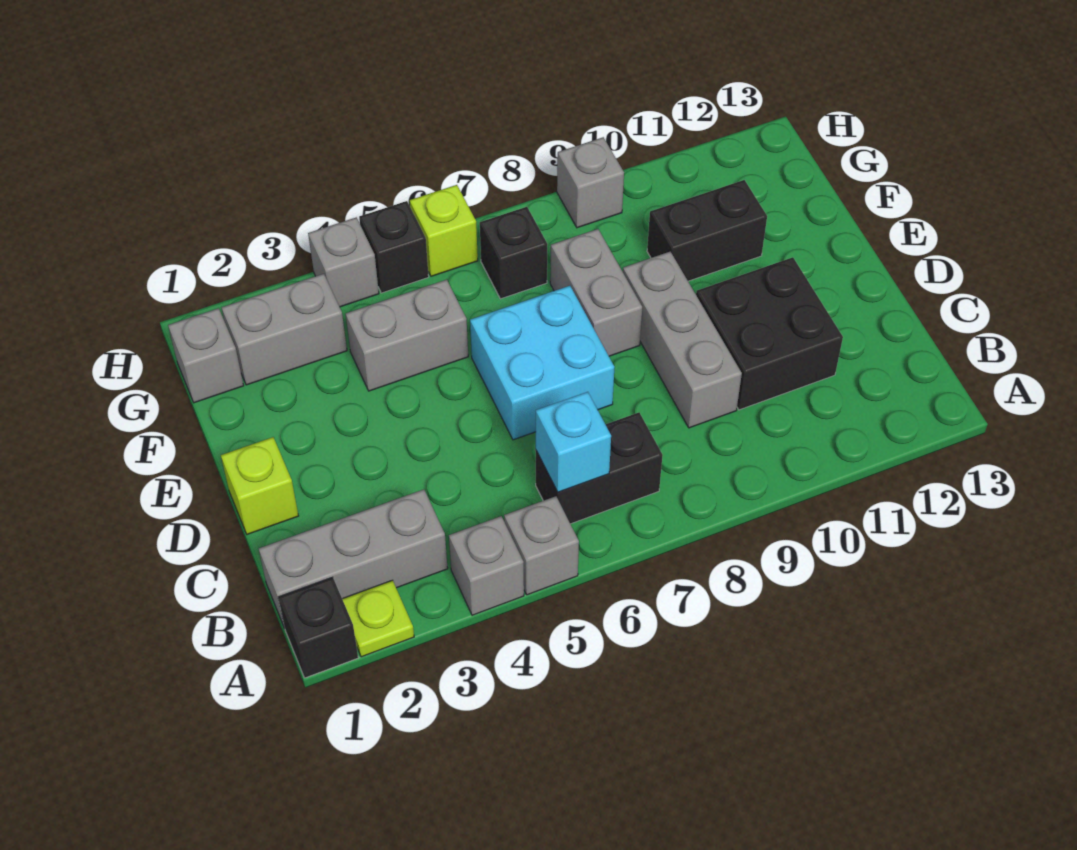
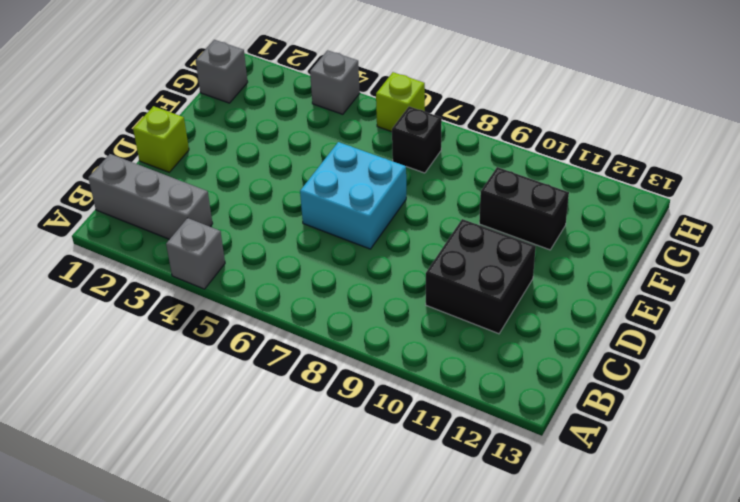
none -> black 1x1 brick [278,577,358,678]
none -> lime 1x1 plate [342,580,414,657]
none -> grey 1x1 brick [504,496,579,595]

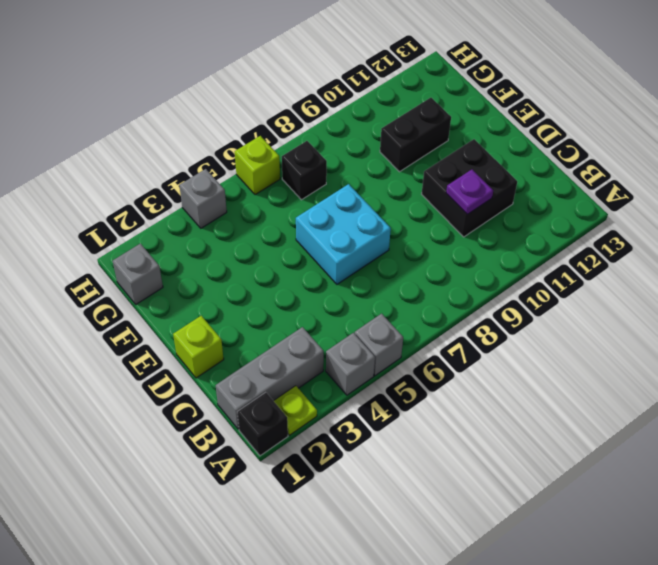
purple 1x1 plate [446,170,493,214] -> none
none -> black 1x2 brick [536,413,663,524]
none -> grey 1x3 brick [623,252,742,428]
none -> grey 1x2 brick [550,229,642,356]

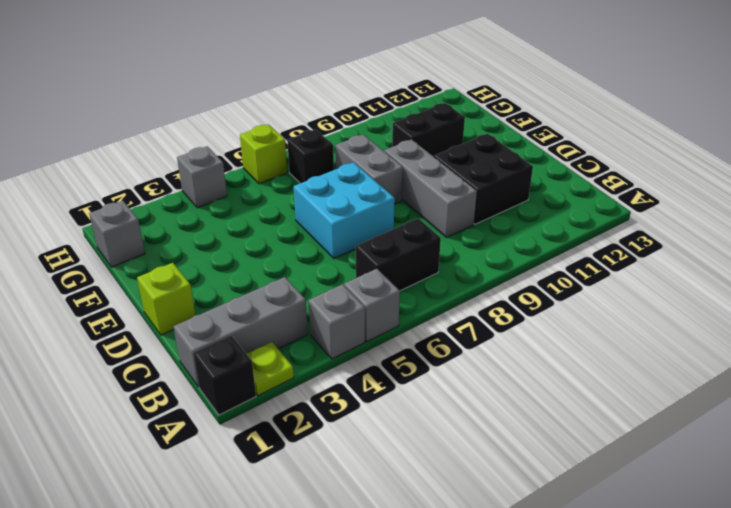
none -> grey 1x2 brick [346,280,468,391]
none -> grey 1x2 brick [222,274,347,385]
none -> black 1x1 brick [359,201,429,293]

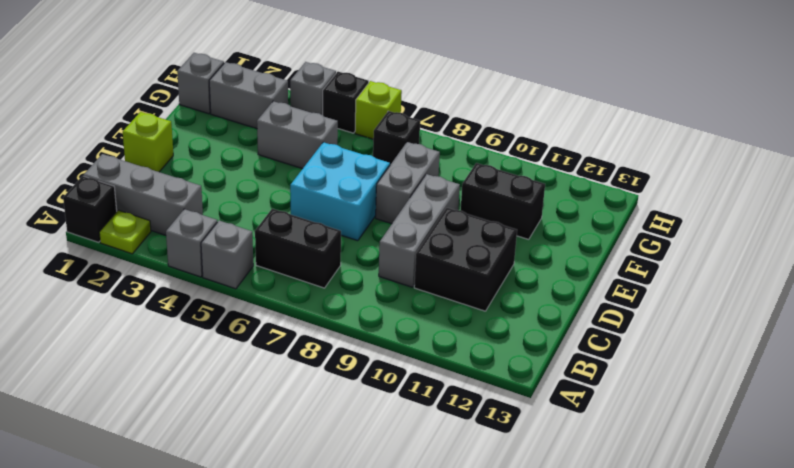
none -> grey 1x1 brick [557,137,624,228]
none -> cyan 1x1 brick [536,392,611,492]

